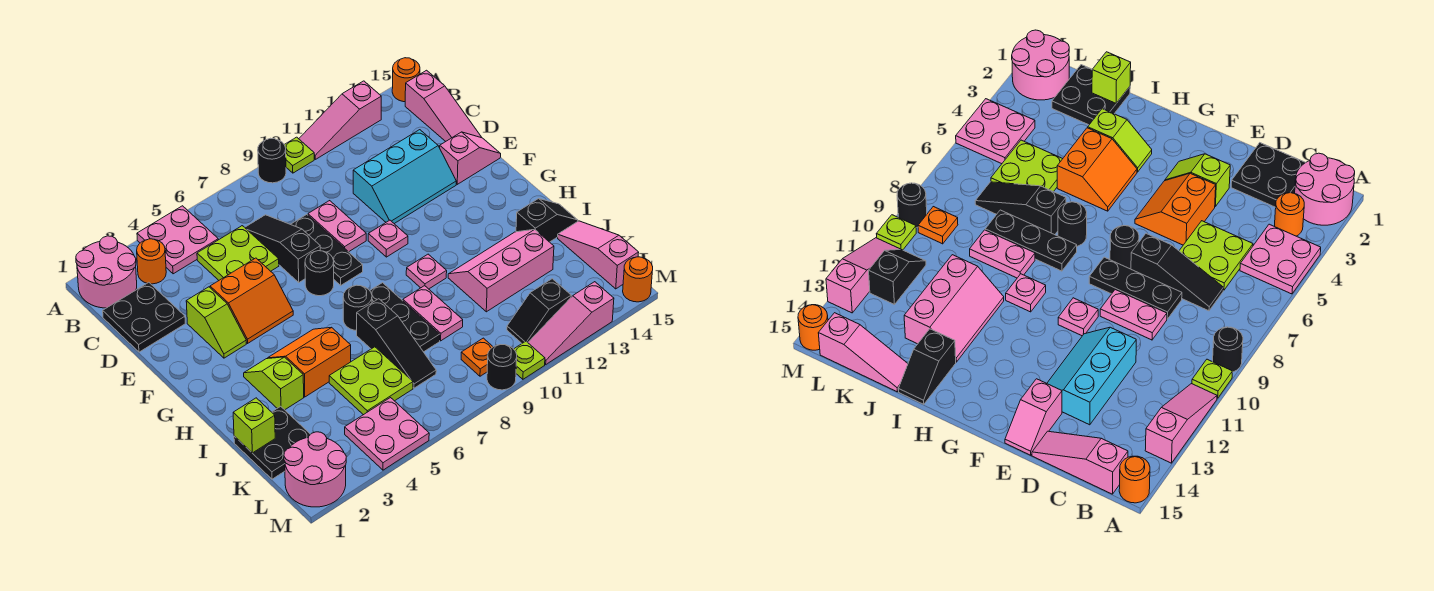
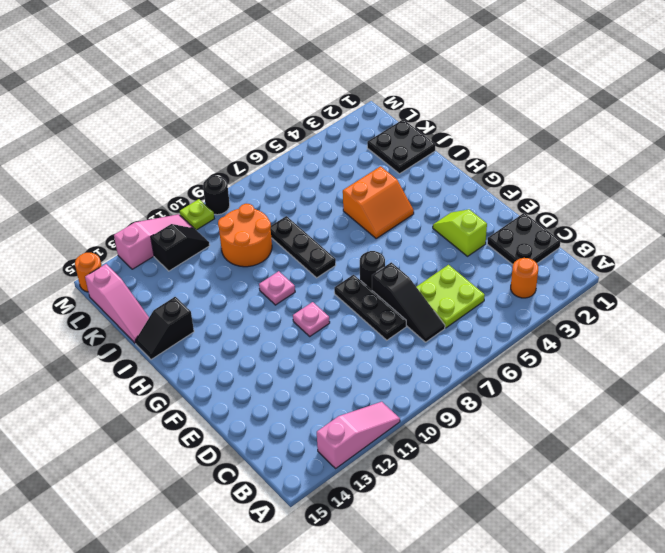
orange 2x2 round brick [218,204,272,267] -> pink 1x2 plate [403,286,463,341]
none -> pink 2x2 round brick [76,236,137,308]
none -> pink 2x2 plate [137,206,218,274]
none -> black 1x1 round brick [258,138,286,183]
none -> lime 1x1 plate [284,137,314,173]

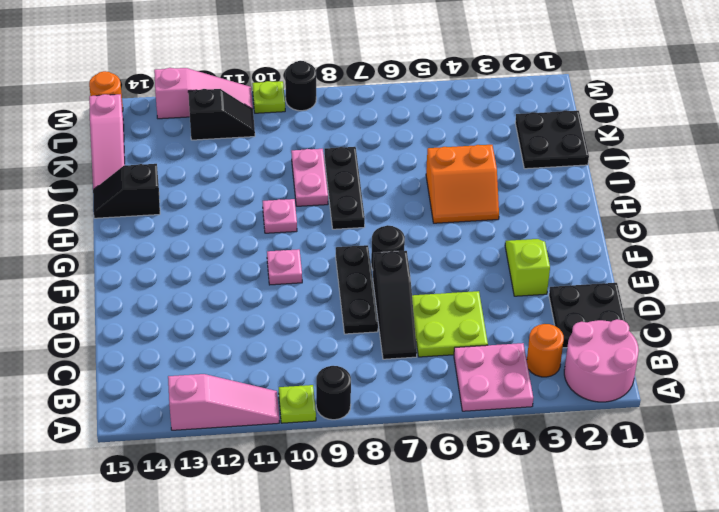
none -> orange 1x1 round brick [392,58,420,102]
none -> pink 1x3 slope [405,70,481,141]
none -> pink 1x2 plate [308,201,366,252]
none -> cyan 2x3 slope [353,130,456,224]

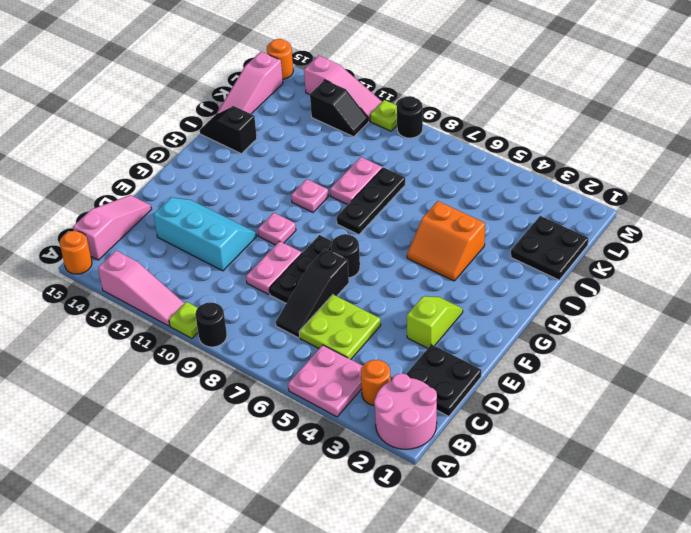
none -> orange 2x2 slope [210,258,293,343]
none -> pink 1x2 slope [440,132,501,184]
none -> lime 1x2 slope [244,357,304,410]
none -> black 1x1 round brick [343,285,372,330]

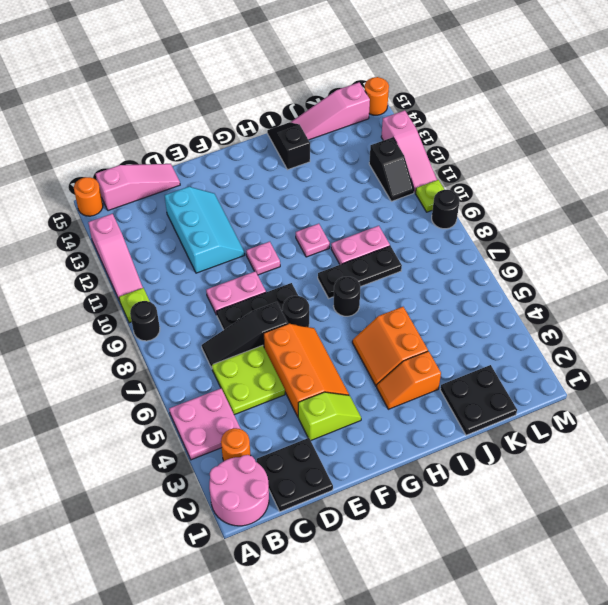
orange 2x3 slope [264,324,349,417] -> orange 2x2 slope [210,258,293,343]
orange 1x2 slope [377,351,441,409] -> lime 1x2 slope [244,357,304,410]
none -> pink 1x2 slope [440,132,501,184]
none -> black 1x3 slope [357,299,436,388]
none -> pink 2x3 slope [448,229,554,312]
none -> lime 2x2 plate [329,347,413,415]

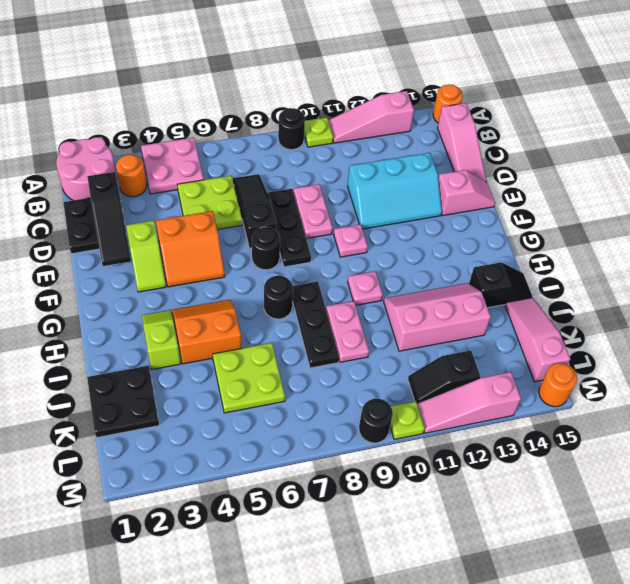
black 1x3 slope [87,172,131,266] -> black 1x3 slope moved to [357,299,436,388]
none -> pink 2x2 round brick [284,432,346,507]
none -> pink 2x2 plate [345,398,429,470]
none -> orange 1x1 plate [461,338,493,376]
none -> lime 1x1 brick [233,398,275,453]

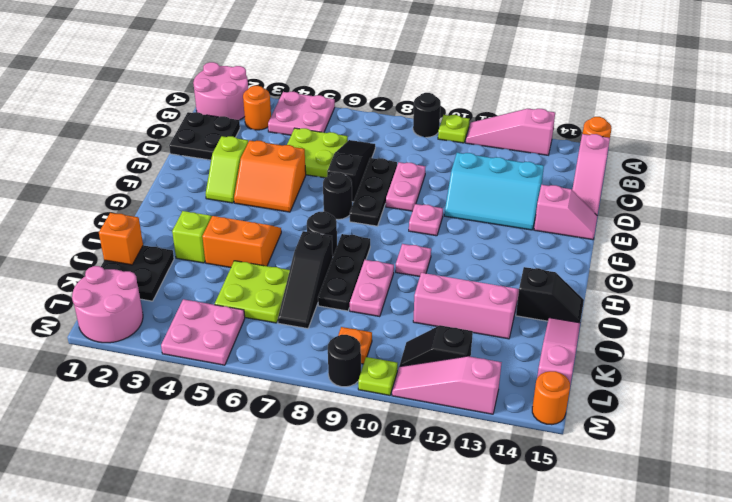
orange 1x1 brick [99,213,143,265] -> lime 1x1 brick [233,398,275,453]

